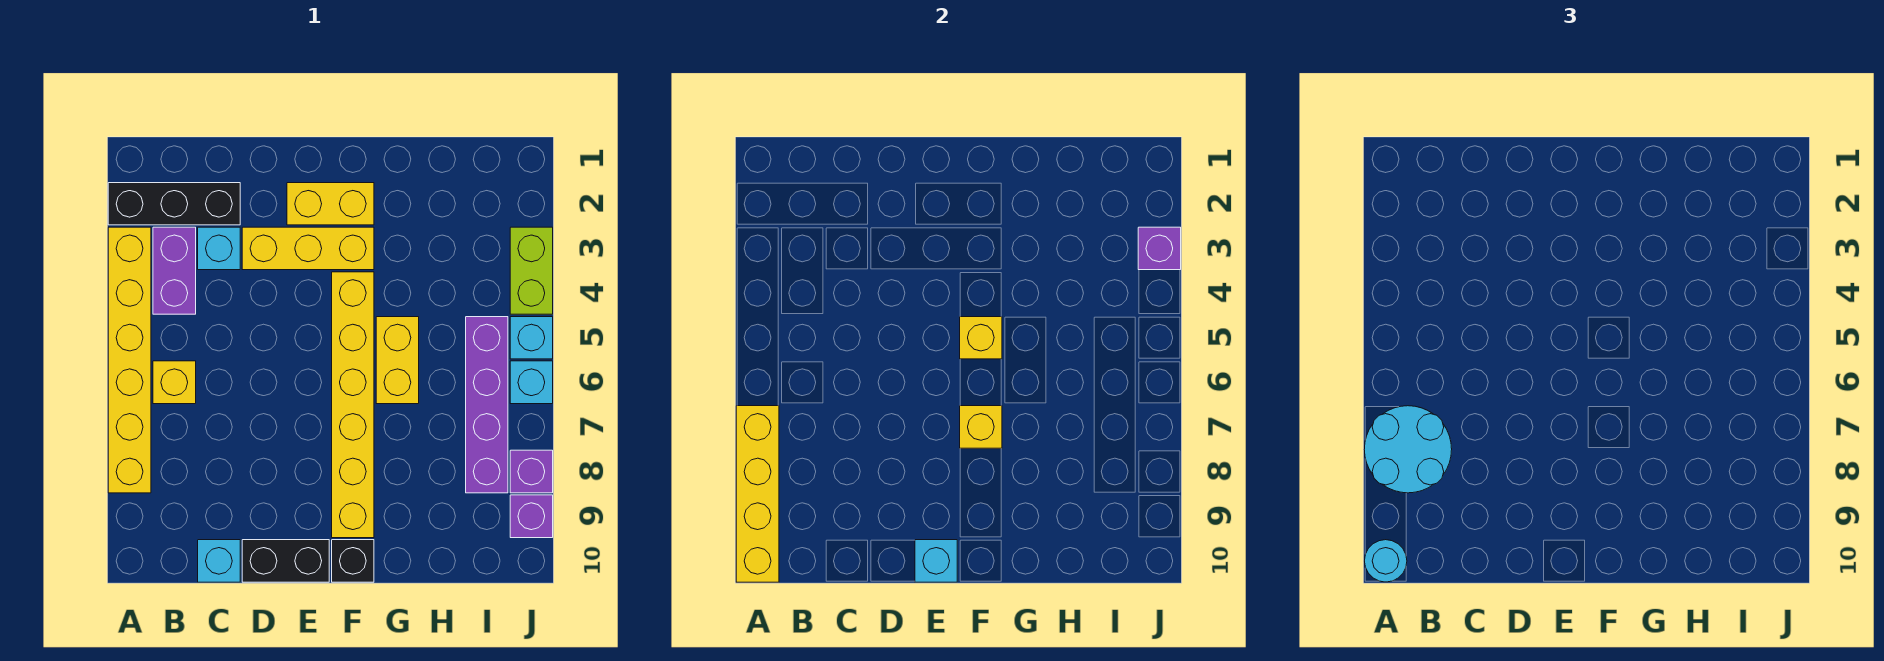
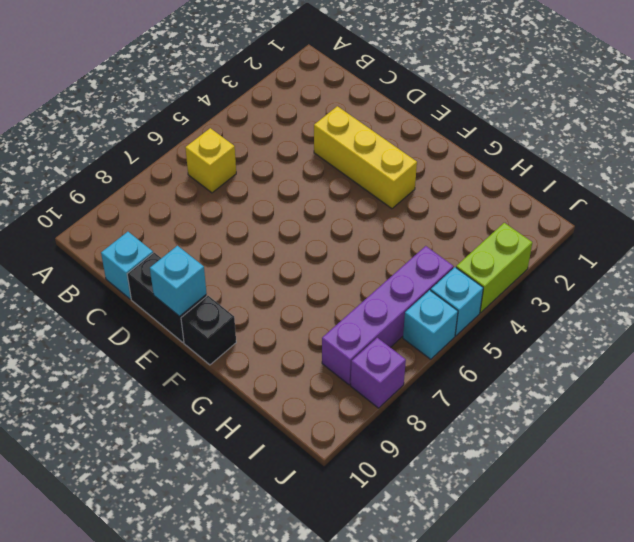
none -> black 1x3 brick [108,183,240,225]
none -> yellow 1x6 brick [108,227,151,493]
none -> purple 1x2 brick [153,227,196,314]

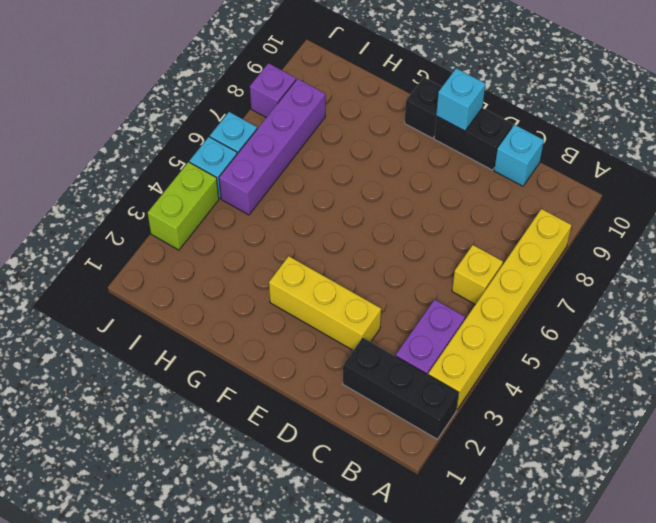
none -> cyan 1x1 brick [198,227,240,270]
none -> yellow 1x2 brick [287,183,374,225]
none -> yellow 1x6 brick [332,272,374,538]

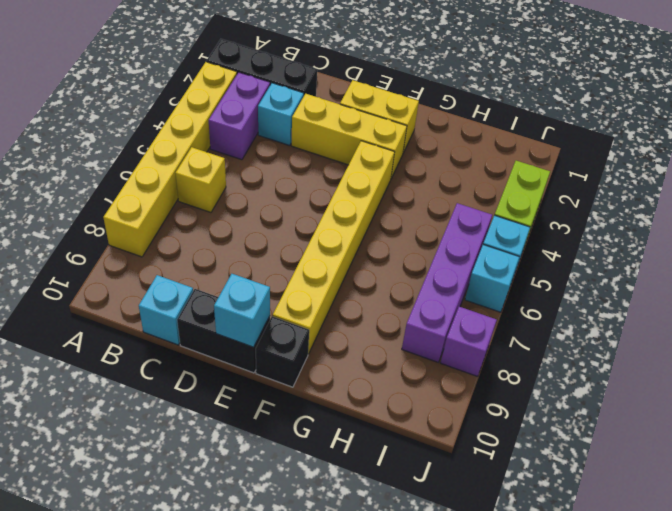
none -> yellow 1x2 brick [376,317,419,404]
none -> purple 1x1 brick [510,495,553,538]
none -> yellow 1x4 brick [736,406,779,582]

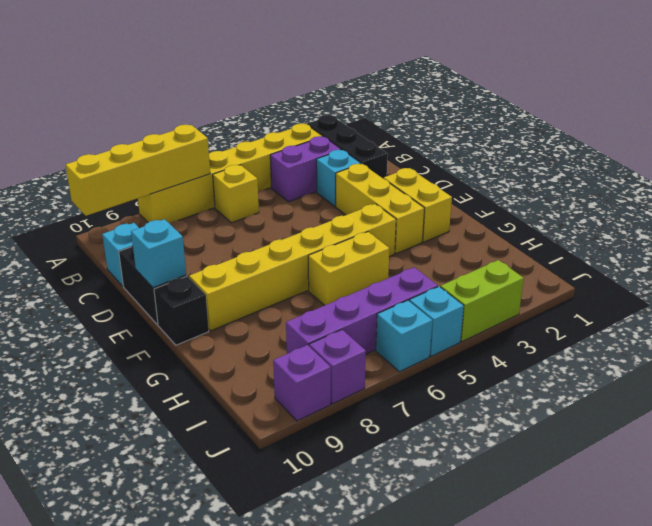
none -> yellow 1x1 brick [960,317,1002,359]
none -> yellow 1x1 brick [960,406,1002,448]
none -> purple 1x1 brick [1138,227,1181,270]

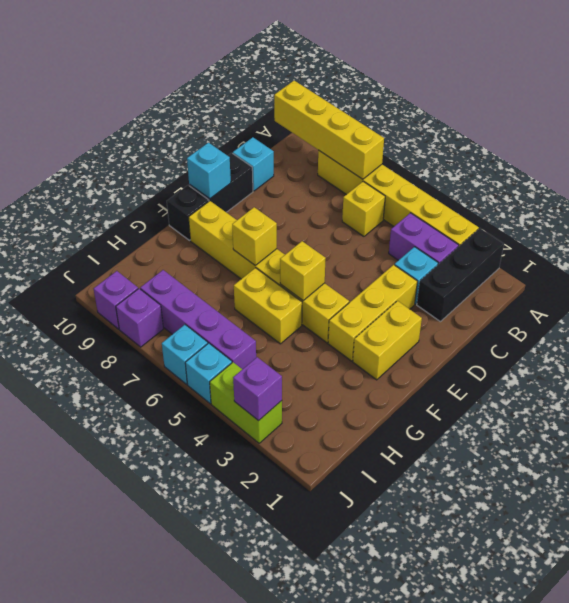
none -> cyan 2x2 round brick [1364,406,1452,493]
none -> cyan 1x1 round brick [1365,540,1407,582]

